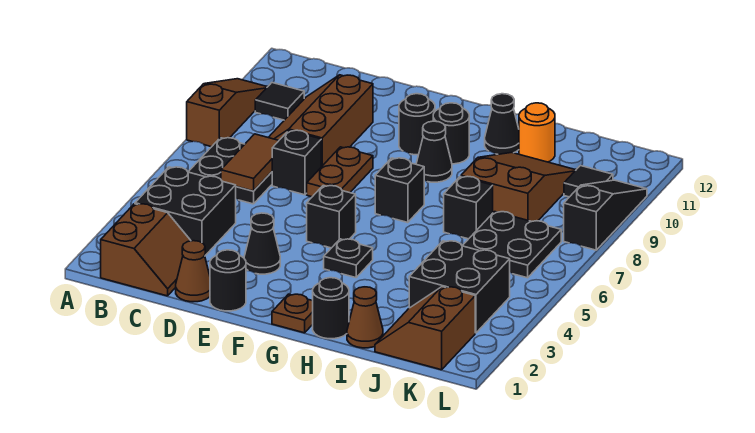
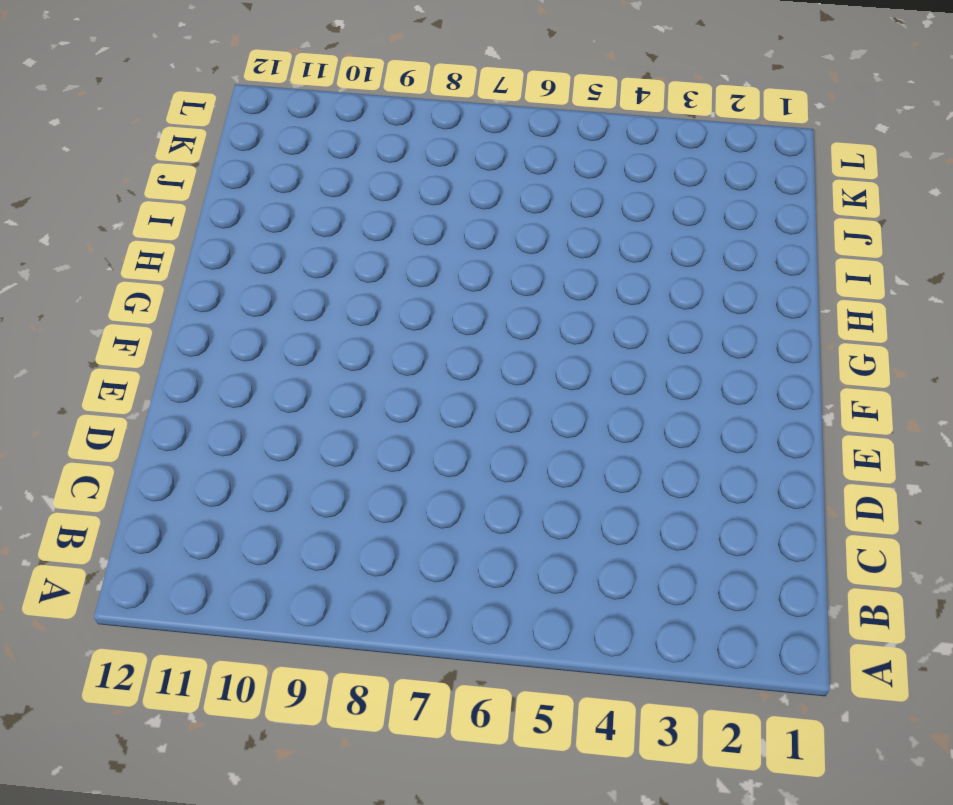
none -> brown 1x3 slope [187,79,267,147]
none -> brown 2x2 slope [101,204,191,296]
none -> black 2x2 brick [135,167,236,256]
none -> black 2x2 plate [189,138,272,204]

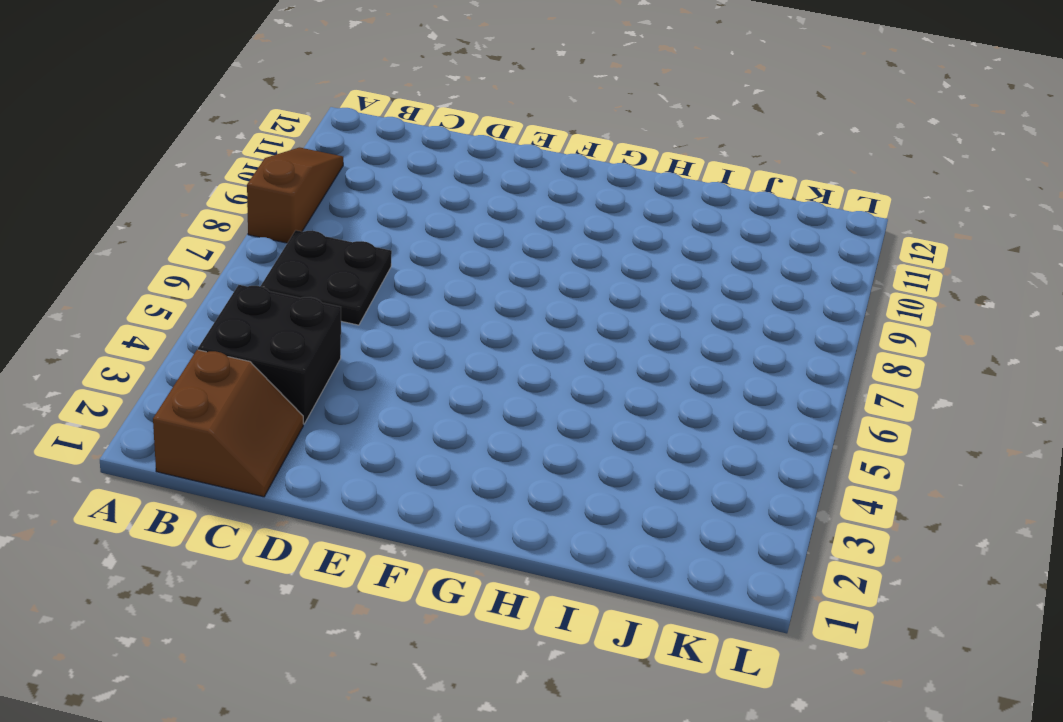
none -> black 1x1 tile [255,83,304,120]
none -> brown 2x3 slope [268,75,373,167]
none -> brown 1x1 cone [176,241,210,302]
none -> black 1x1 brick [272,130,321,195]

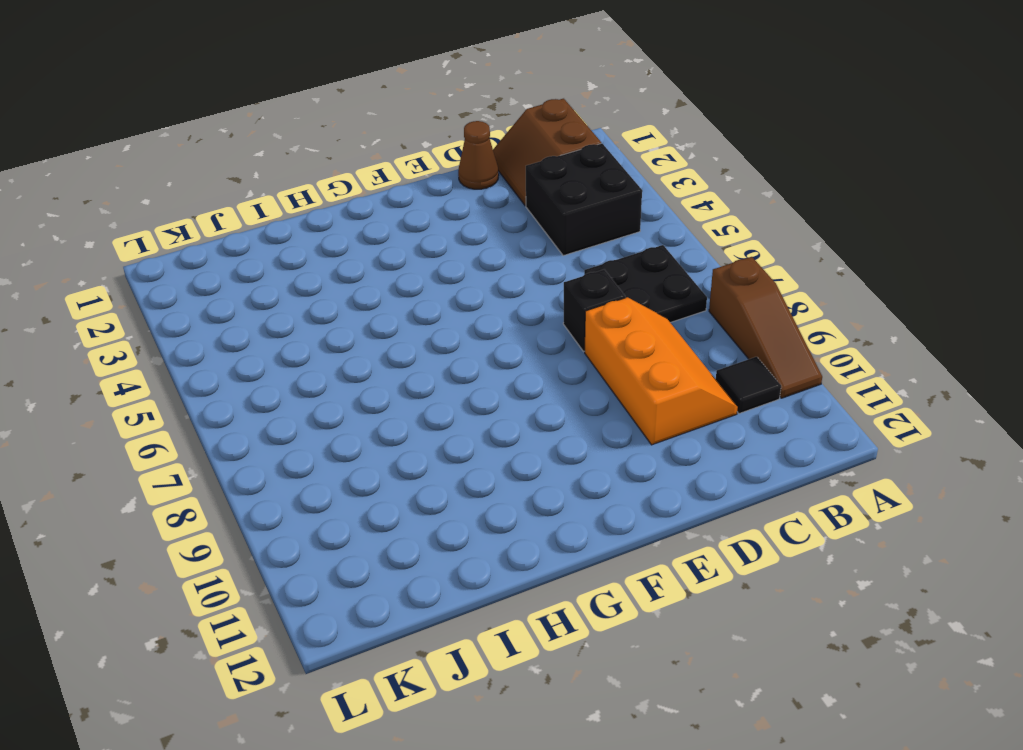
orange 2x3 slope [585,297,738,445] -> brown 2x3 slope [268,75,373,167]
none -> black 1x1 round brick [210,250,246,311]
none -> black 1x1 cone [244,213,280,274]
none -> brown 1x2 plate [307,147,373,197]
none -> black 1x1 brick [307,186,356,248]

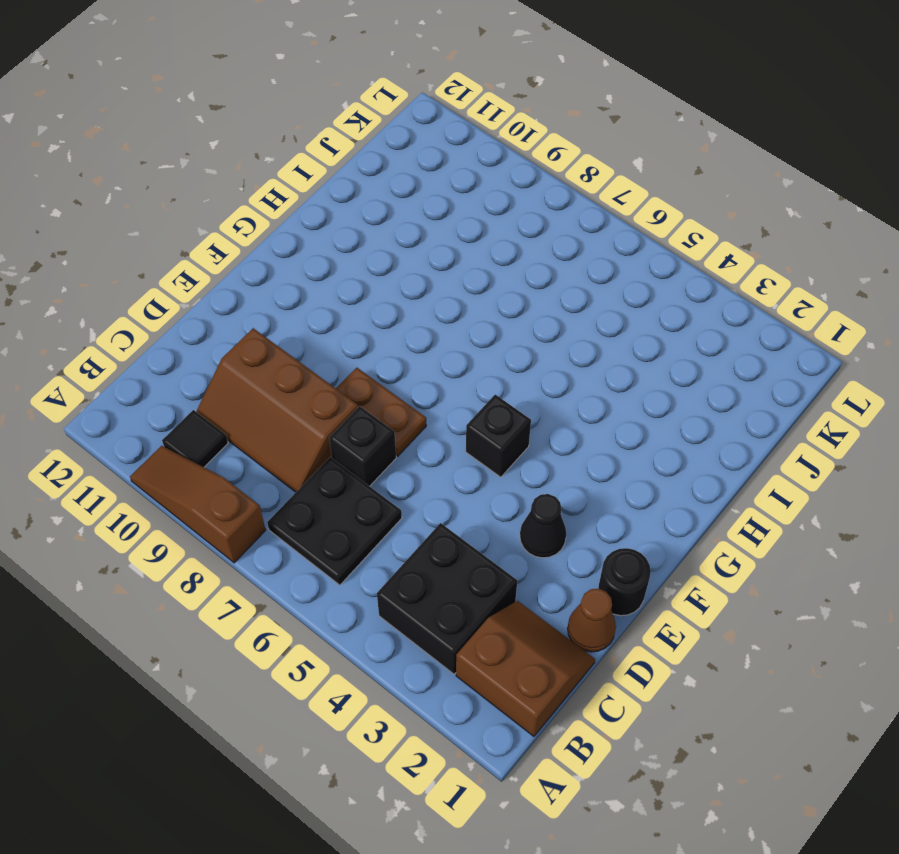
none -> black 1x1 round brick [399,94,435,155]
none -> brown 1x1 plate [272,294,313,333]
none -> black 1x1 plate [324,239,373,278]
none -> black 1x1 brick [375,158,424,223]

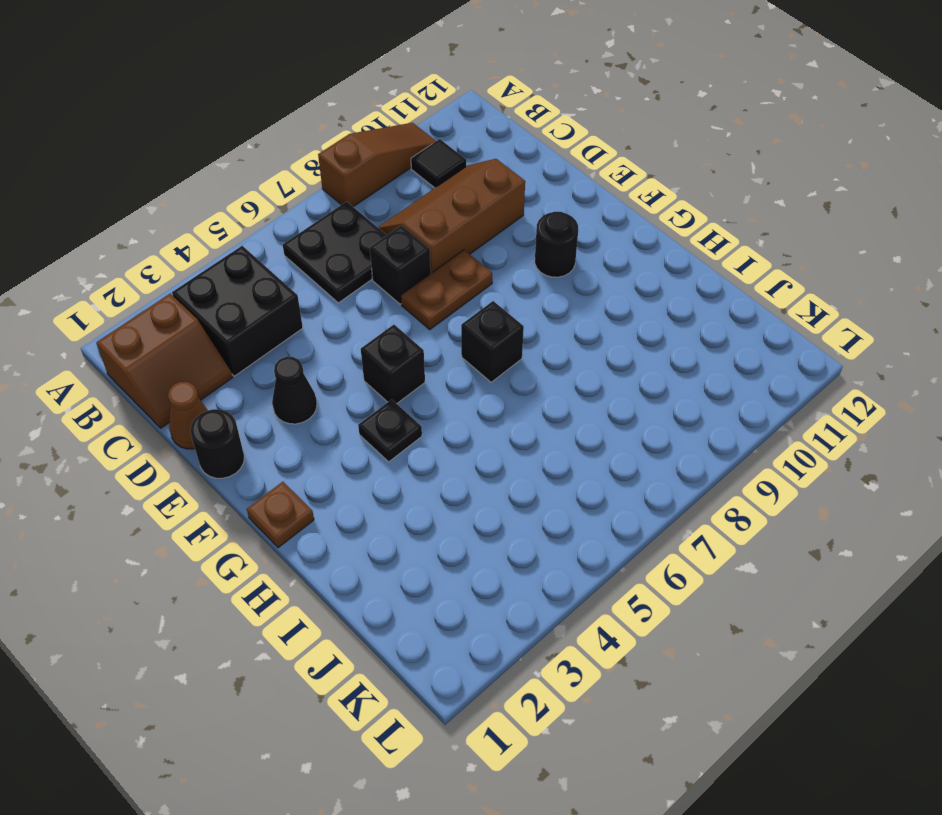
none -> black 1x1 cone [416,121,452,182]
none -> black 1x1 round brick [433,103,469,164]
none -> black 1x1 round brick [313,278,349,339]
none -> black 1x1 cone [485,94,519,154]

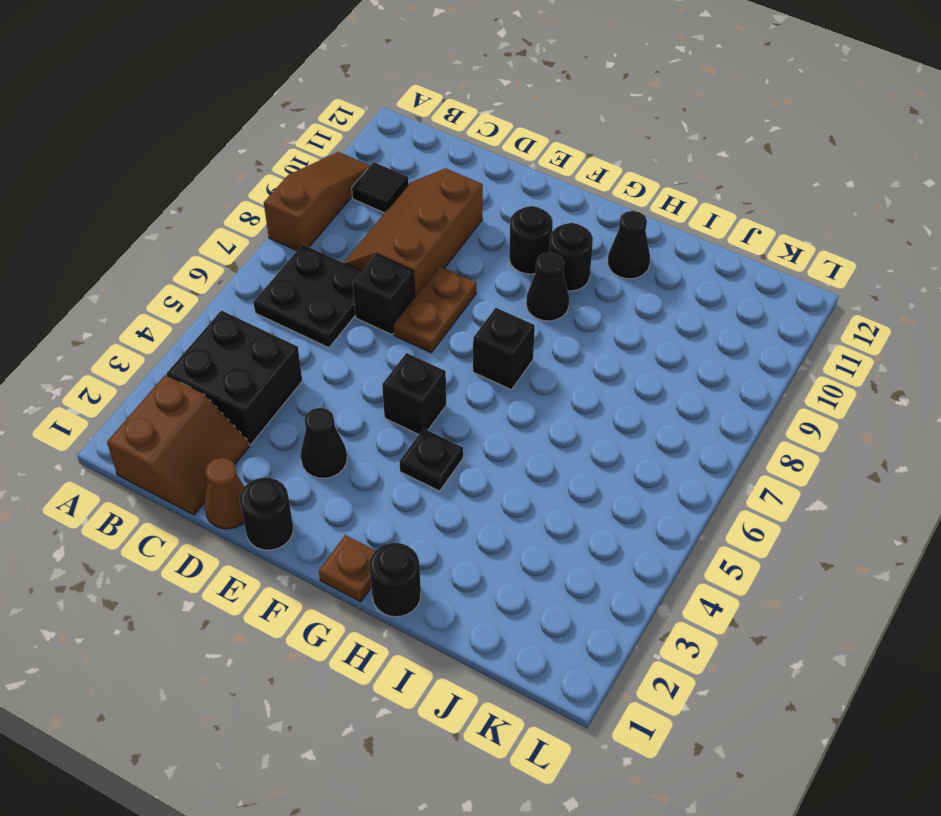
none -> brown 1x1 cone [347,287,383,348]
none -> black 1x1 brick [444,176,493,239]
none -> brown 2x3 slope [461,152,576,222]
none -> orange 1x1 round brick [519,103,555,162]

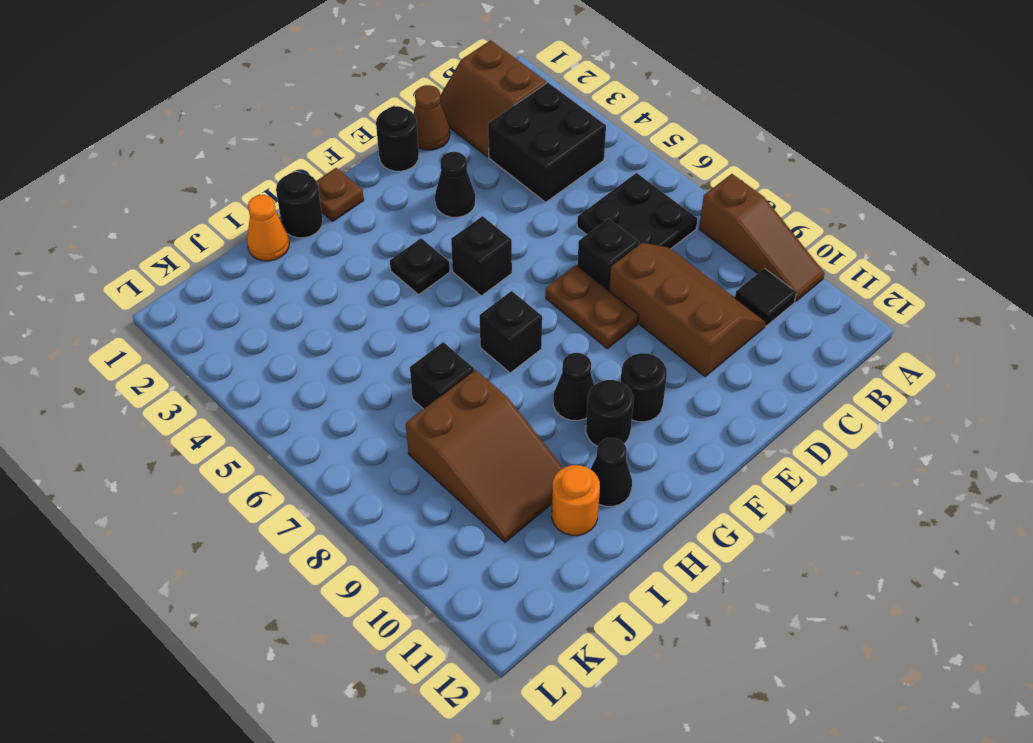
orange 1x1 cone [247,195,289,261] -> brown 1x1 cone [347,287,383,348]
none -> brown 2x2 slope [375,287,475,370]
none -> black 2x2 brick [409,241,510,333]
none -> black 2x2 plate [463,212,561,278]
none -> black 1x1 tile [564,166,613,197]

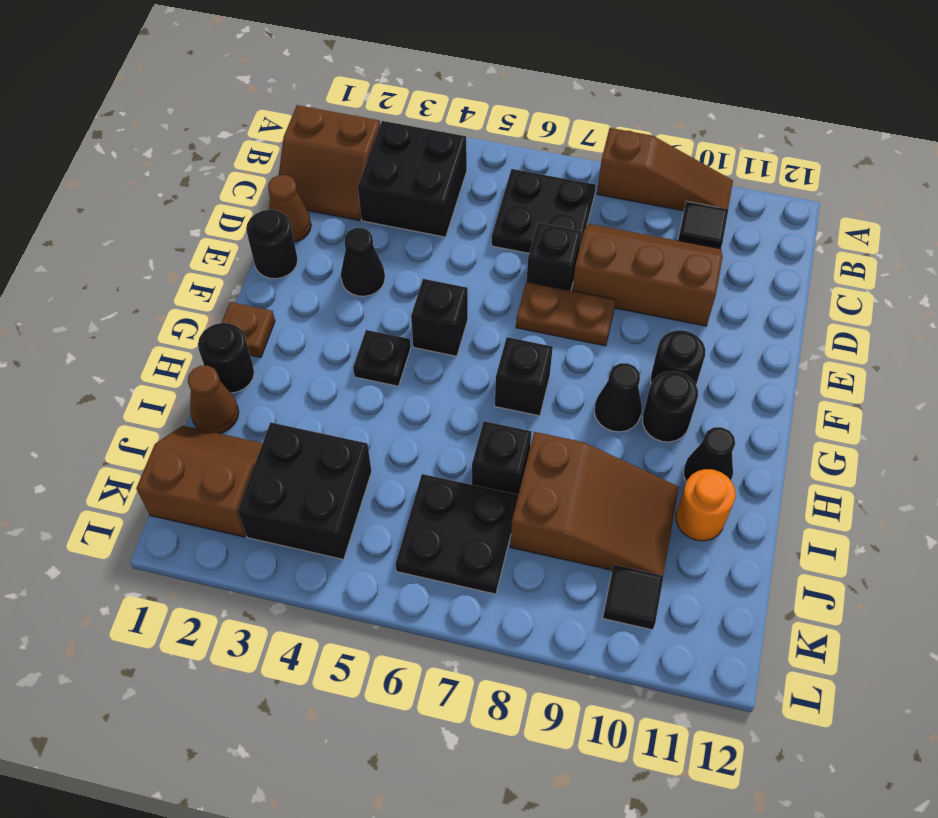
none -> black 1x3 slope [564,180,647,250]
none -> brown 1x2 tile [221,134,279,191]

